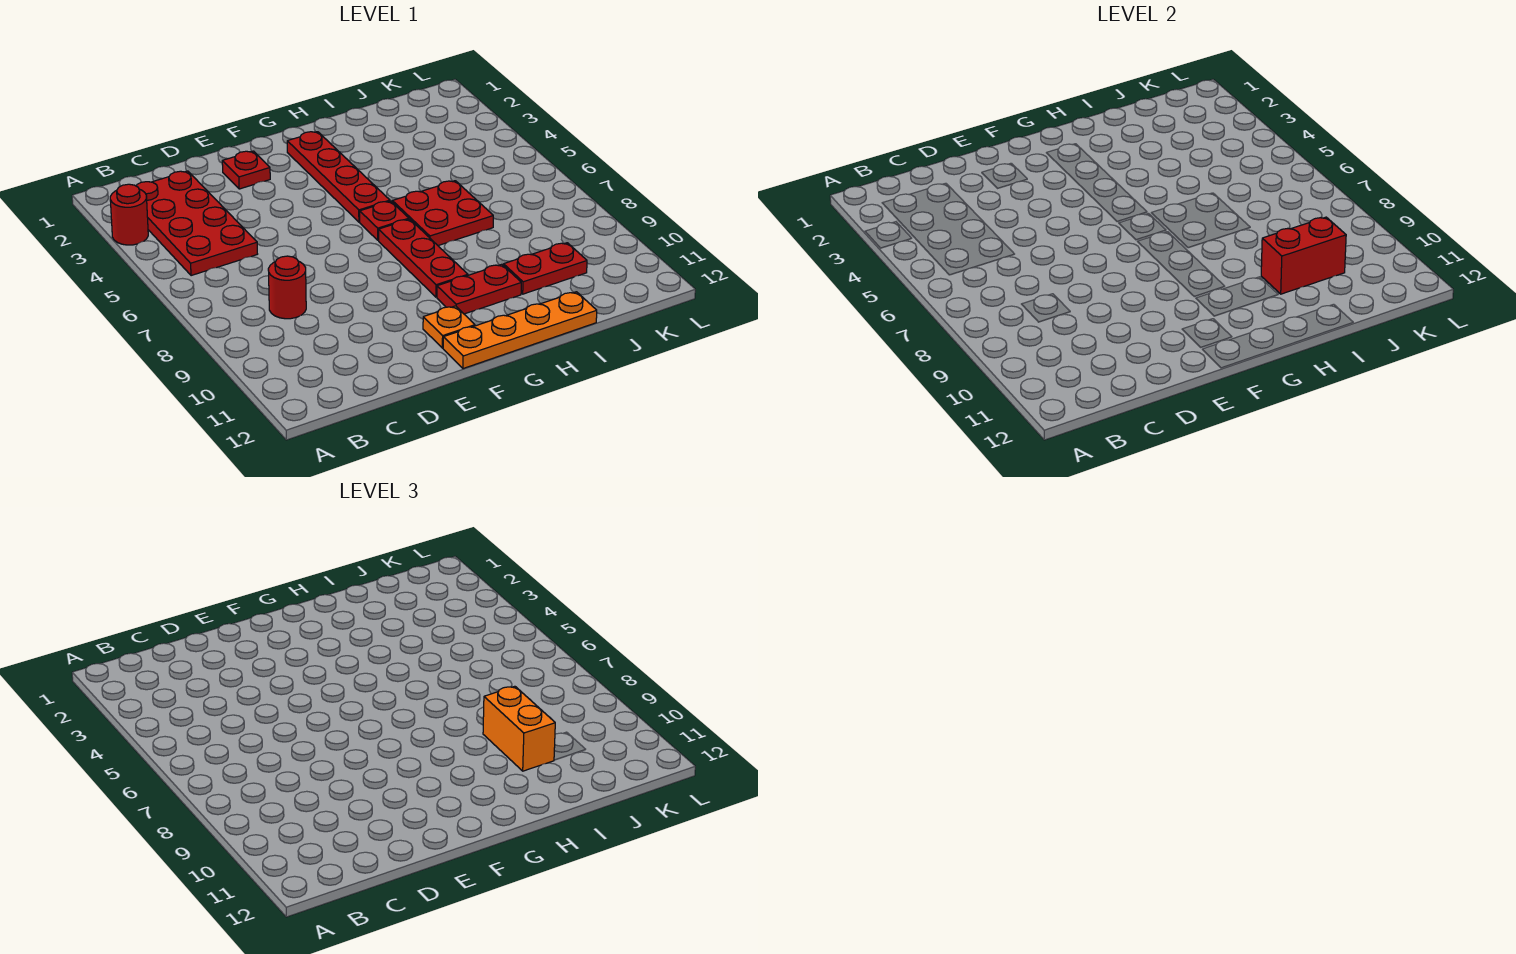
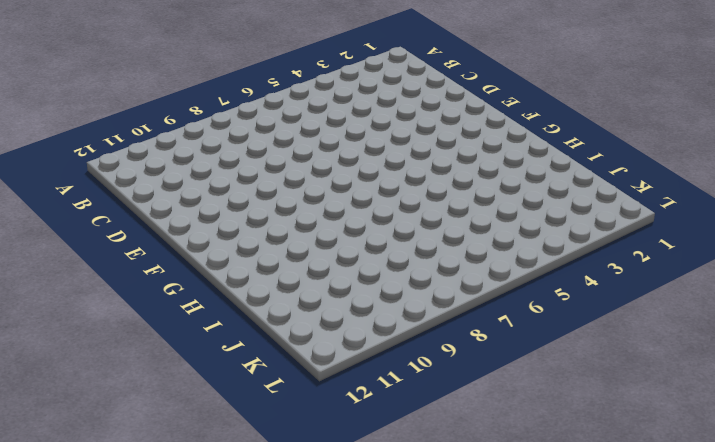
none -> red 1x1 round brick [110,184,148,245]
none -> red 2x4 plate [136,171,257,276]
none -> red 1x1 round brick [268,256,306,319]

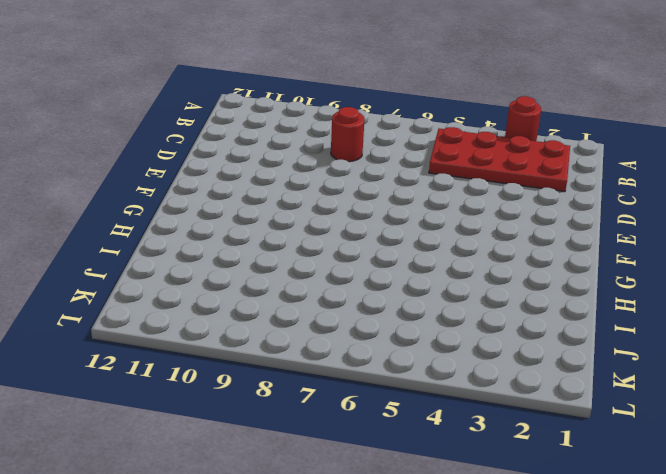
none -> red 1x1 plate [222,151,270,189]
none -> orange 1x1 plate [423,306,475,348]
none -> orange 1x4 plate [443,292,597,369]

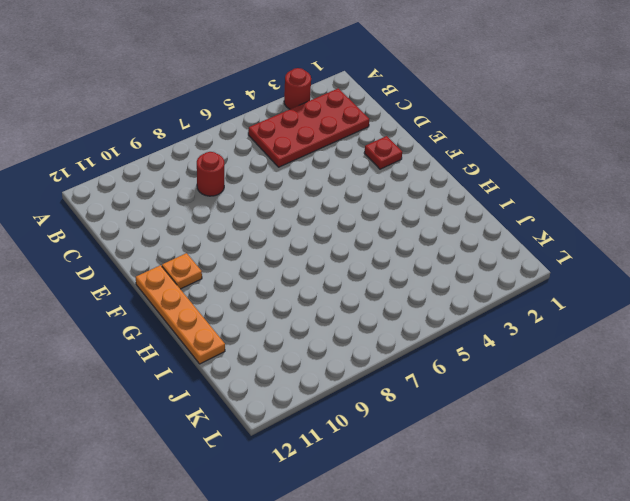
none -> red 1x4 plate [287,132,390,222]
none -> red 1x1 plate [360,201,409,240]
none -> red 1x3 plate [379,219,468,297]

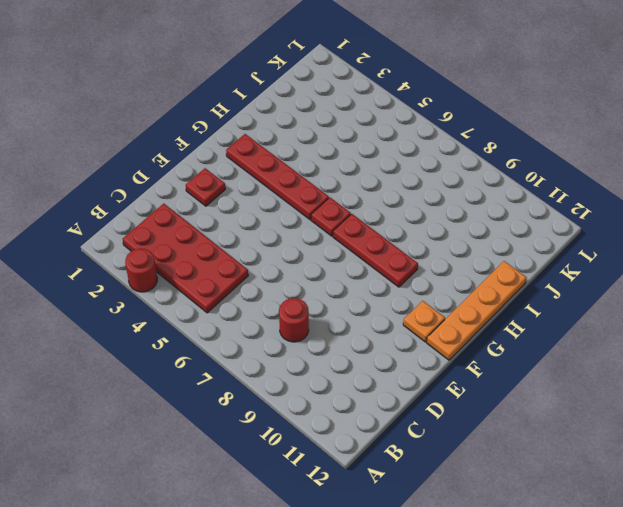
none -> red 1x2 plate [437,264,521,314]
none -> red 2x2 plate [392,181,493,246]
none -> red 1x2 plate [504,243,587,294]

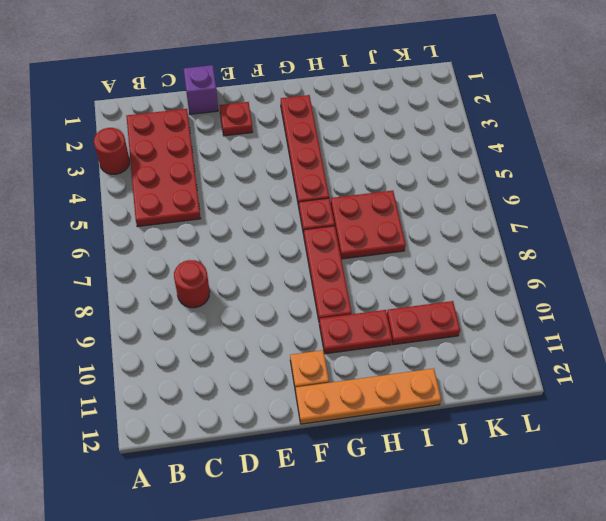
purple 1x1 brick [184,65,218,114] -> none
none -> red 1x2 brick [1261,217,1346,294]
none -> orange 1x2 brick [483,686,555,771]

